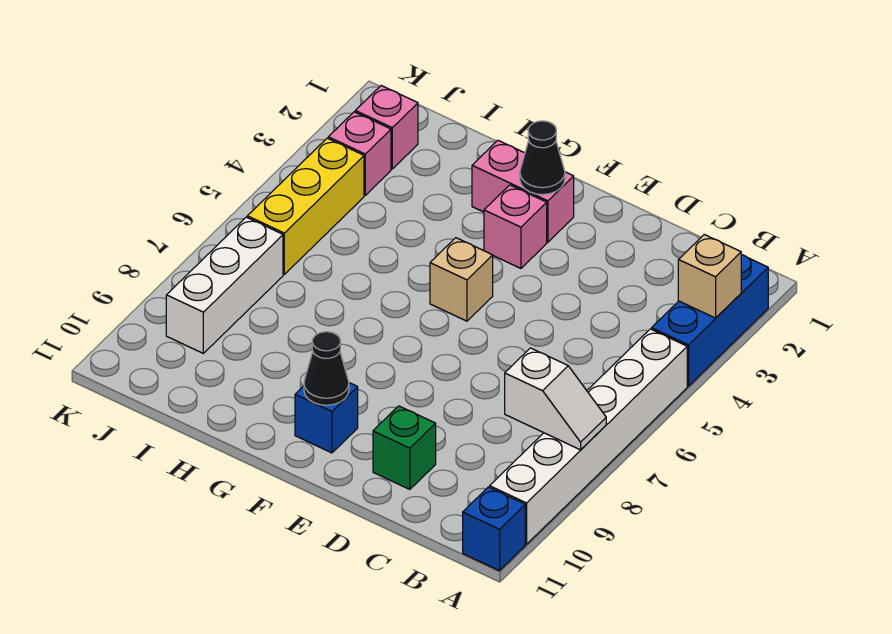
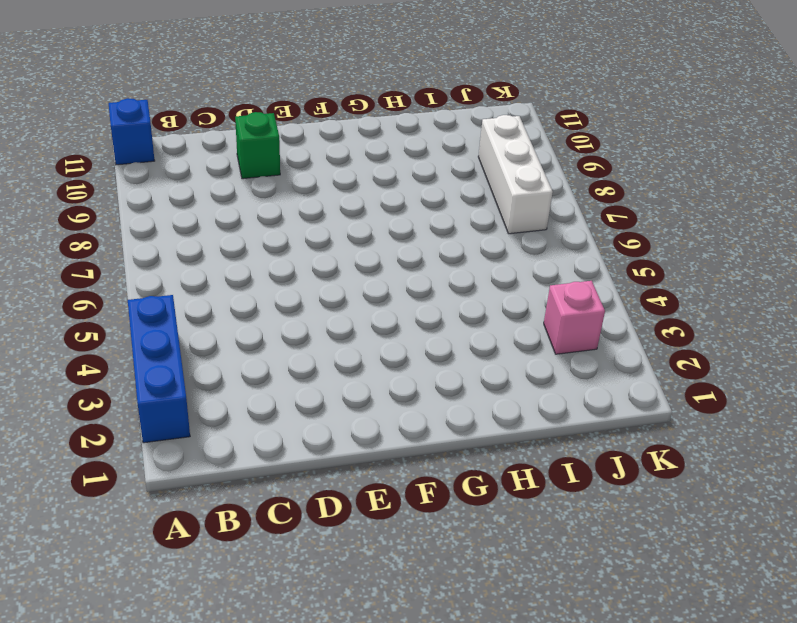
none -> white 1x6 brick [490,329,687,544]
none -> pink 1x2 brick [472,140,574,242]
none -> pink 1x1 brick [484,185,547,268]

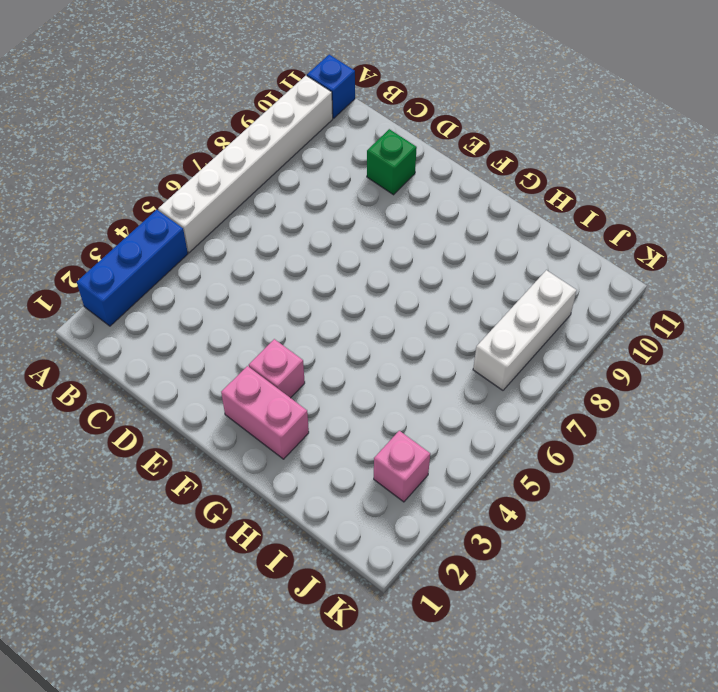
none -> tan 1x1 brick [430,238,493,321]
none -> blue 1x1 brick [295,383,358,453]
none -> pink 1x1 brick [355,86,418,169]

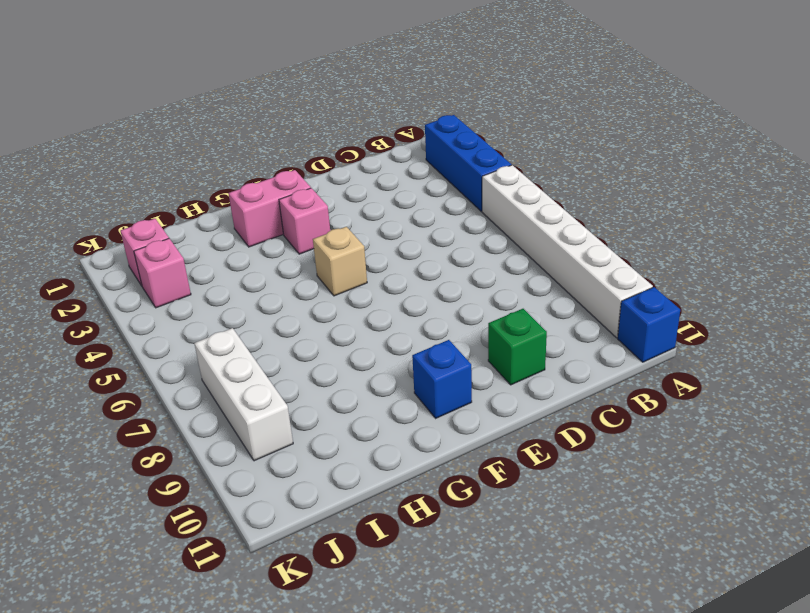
none -> yellow 1x3 brick [247,138,364,274]
none -> tan 1x1 brick [678,235,741,318]
none -> white 1x2 slope [505,348,606,450]

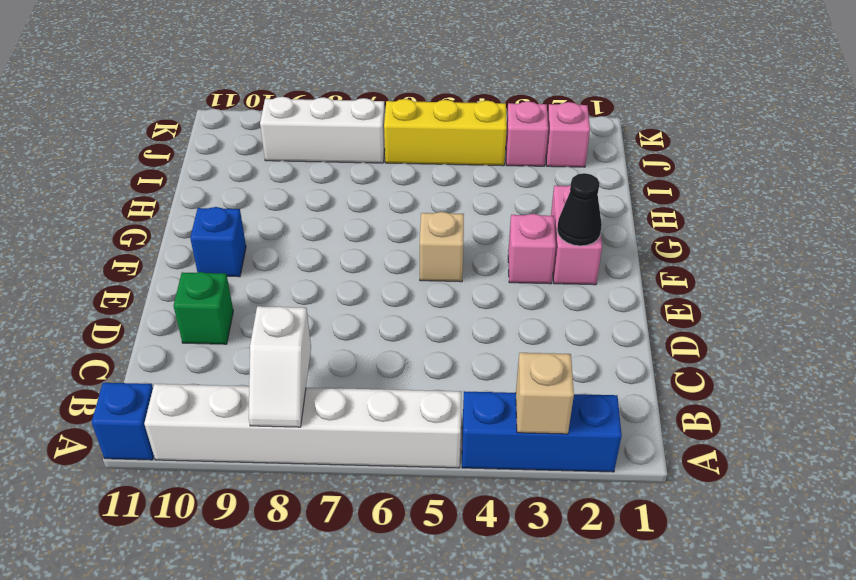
none -> black 1x1 cone [304,332,349,405]

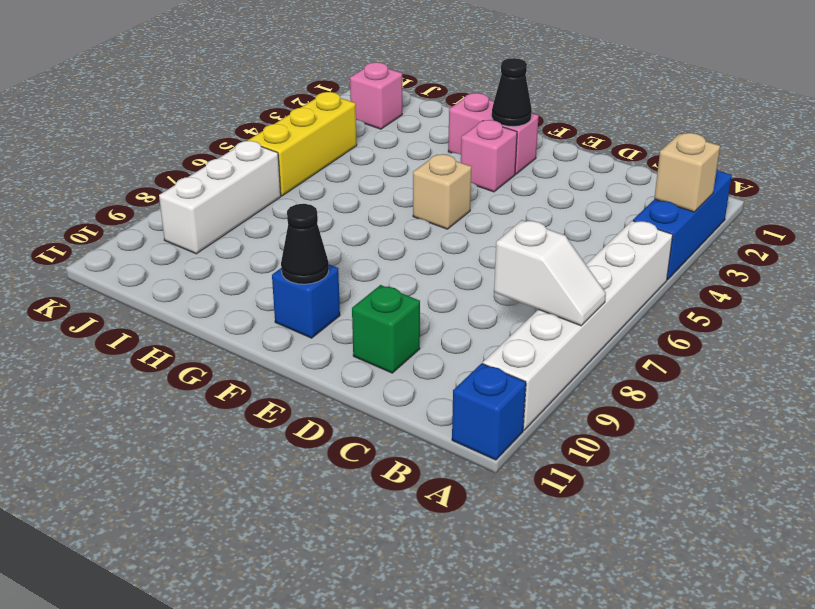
none -> pink 1x1 brick [328,112,391,195]

